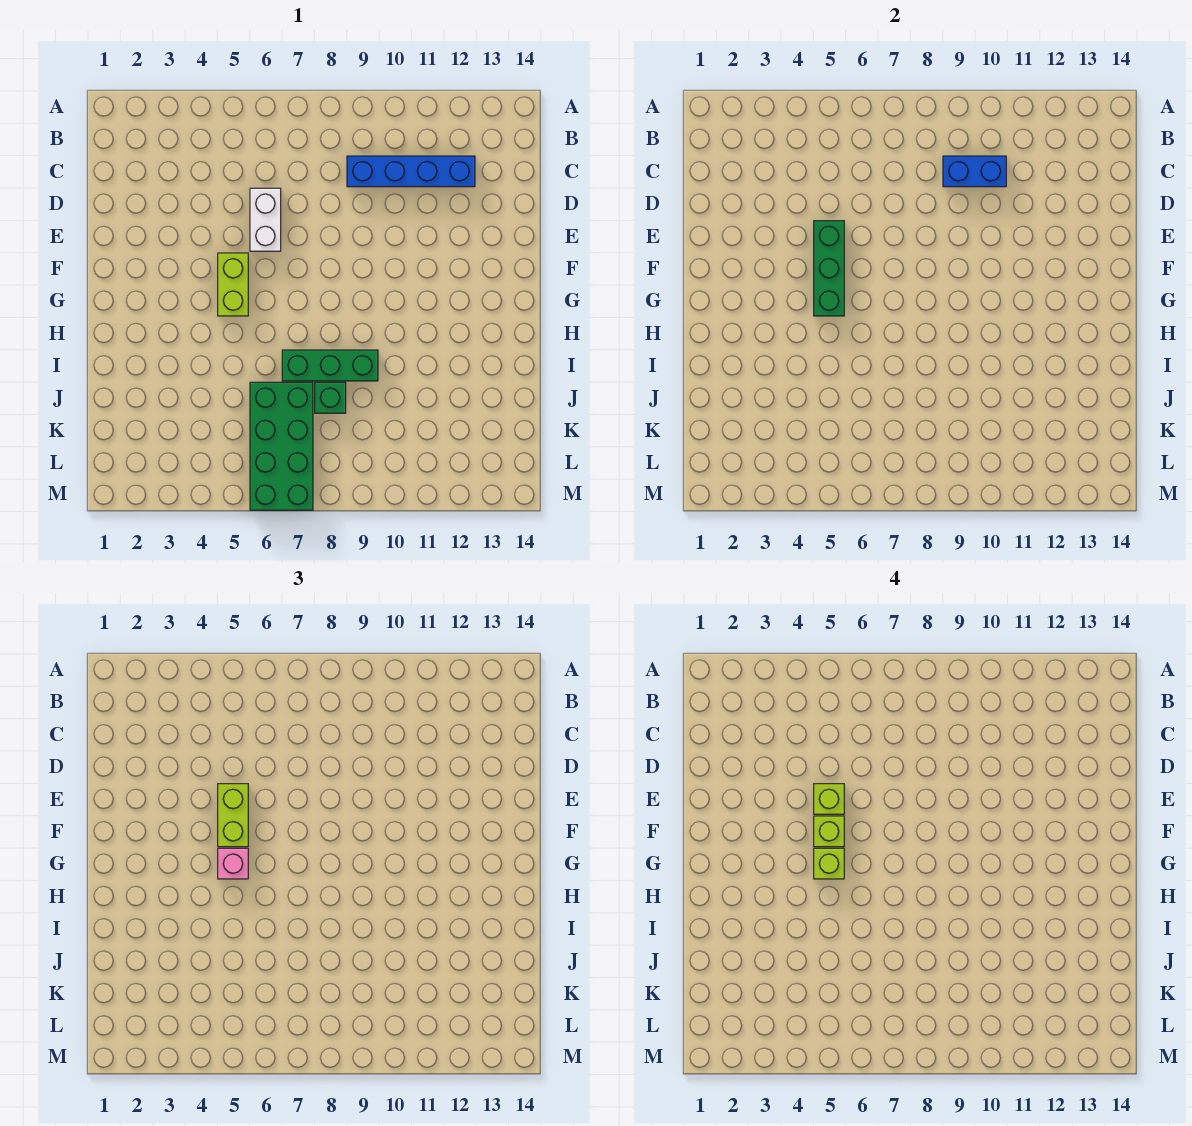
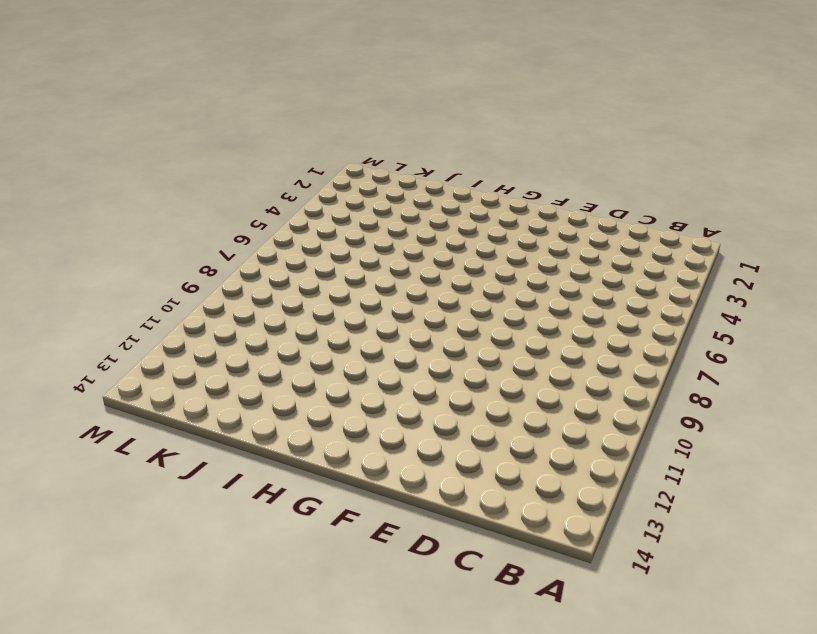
none -> blue 1x4 brick [347,156,475,187]
none -> white 1x2 brick [250,188,281,251]
none -> lime 1x2 brick [218,253,248,316]

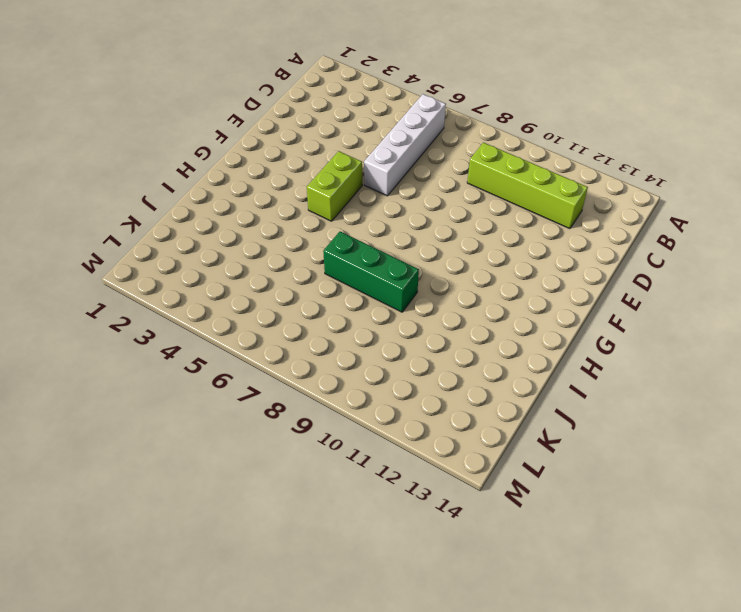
white 1x4 brick [364,94,446,196] -> white 1x2 brick [250,188,281,251]
lime 1x4 brick [467,142,588,229] -> blue 1x4 brick [347,156,475,187]
none -> green 2x4 brick [250,382,313,510]
none -> green 1x1 brick [315,382,346,413]
none -> blue 1x2 brick [943,156,1006,187]

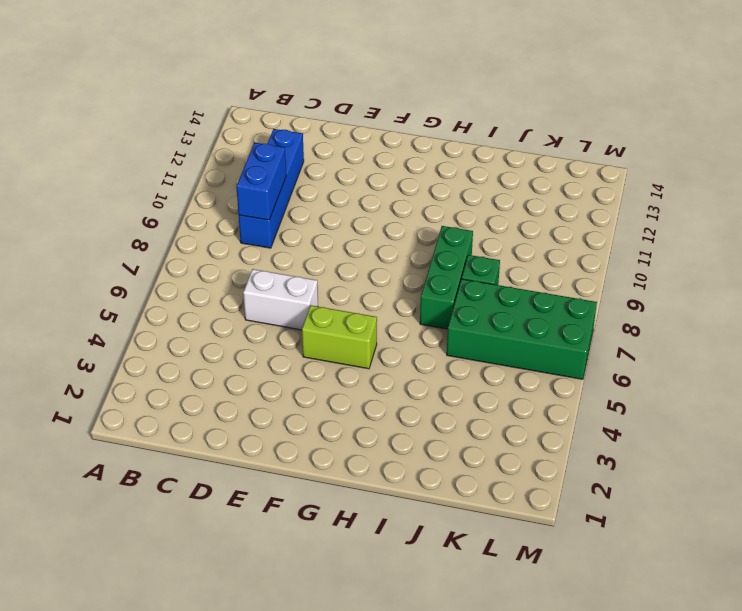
none -> green 1x3 brick [814,221,844,316]
none -> lime 1x2 brick [218,784,248,847]
none -> pink 1x1 brick [218,848,248,879]

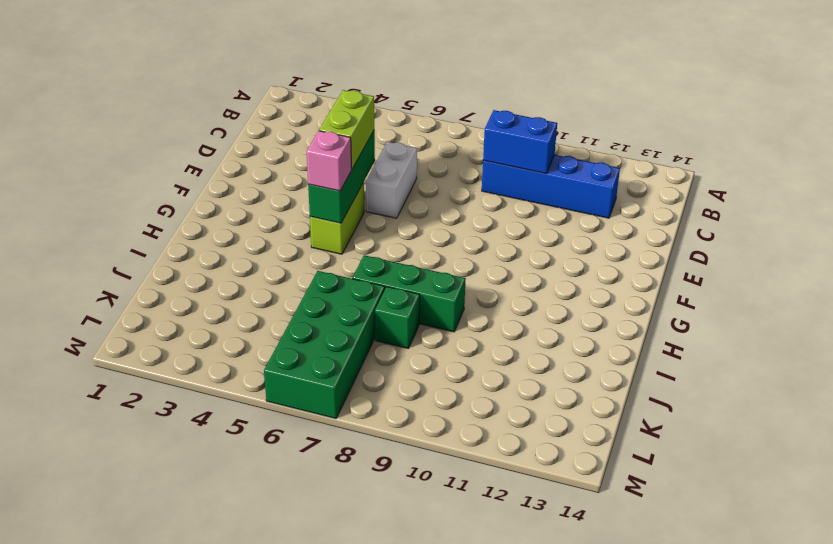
none -> lime 1x1 brick [814,784,844,814]
none -> lime 1x1 brick [814,816,844,847]
none -> lime 1x1 brick [814,848,844,879]

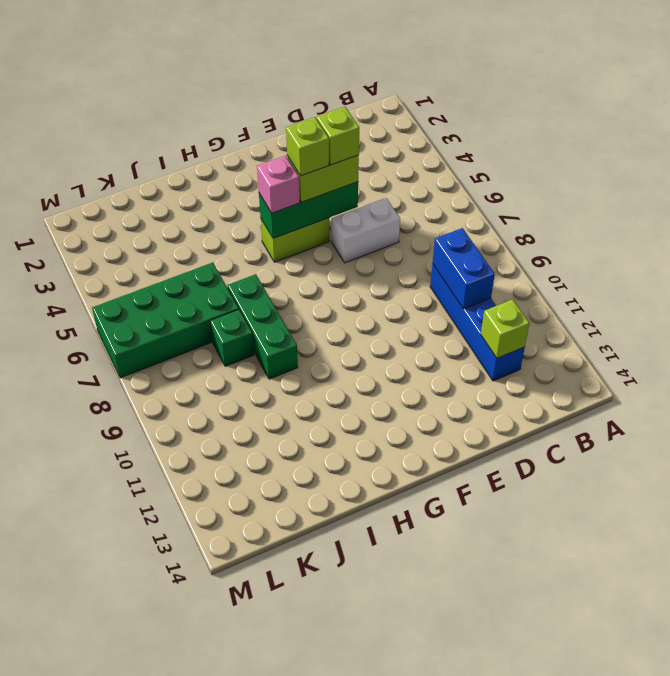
lime 1x1 brick [481,299,529,358] -> lime 1x1 brick moved to [814,848,844,879]

